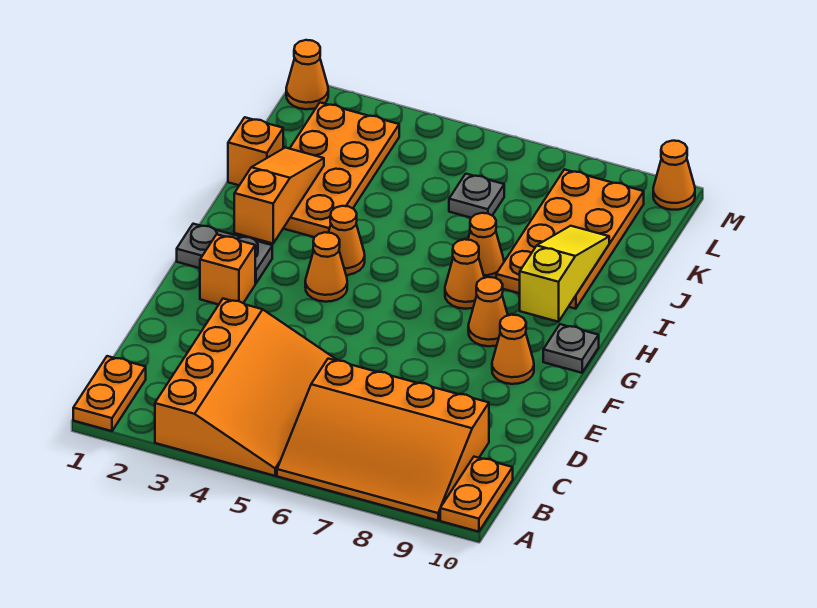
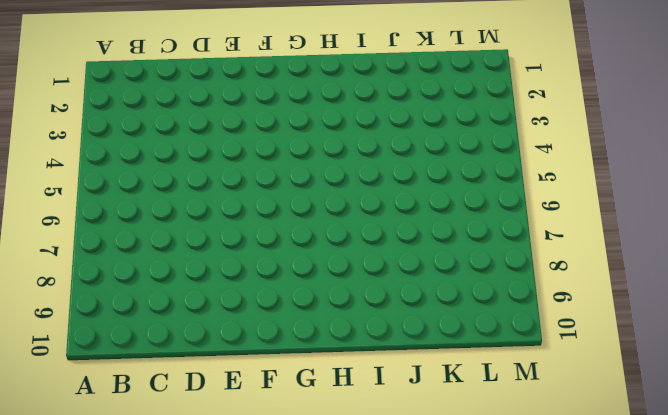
none -> orange 1x2 plate [73,356,146,431]
none -> orange 3x4 slope [155,299,338,476]
none -> orange 3x4 slope [277,359,489,520]

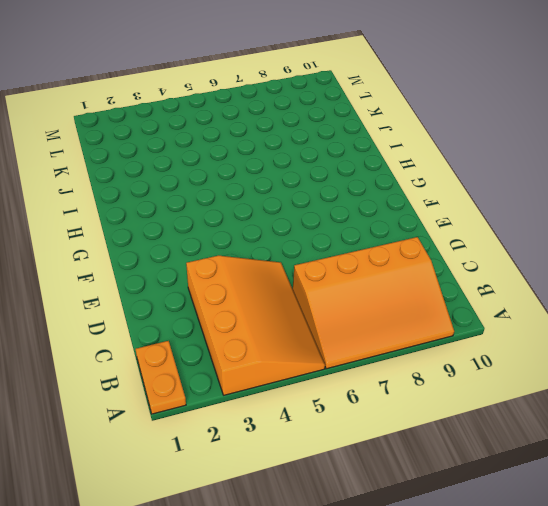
none -> orange 1x2 plate [440,457,513,532]
none -> orange 1x1 brick [200,234,255,304]
none -> orange 1x1 cone [492,315,534,384]

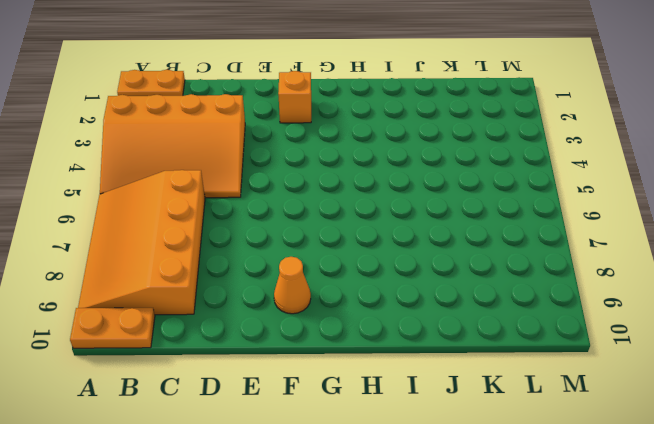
none -> grey 1x2 plate [177,224,272,283]
none -> orange 1x1 cone [305,232,347,302]
none -> orange 1x1 cone [468,277,508,346]

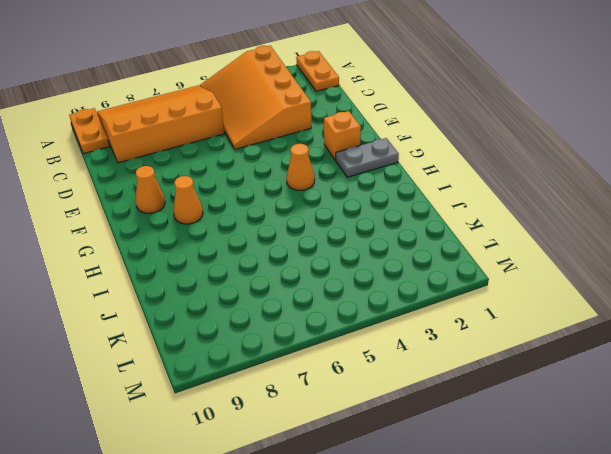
none -> grey 1x1 plate [543,324,599,373]
none -> orange 1x1 cone [328,206,365,275]
none -> orange 1x1 cone [445,239,484,309]

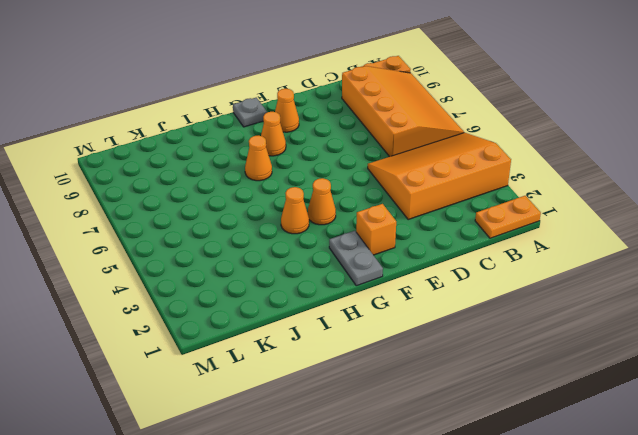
none -> orange 2x4 plate [283,103,399,237]
none -> orange 1x1 cone [468,213,504,278]
none -> orange 2x4 plate [496,169,644,309]

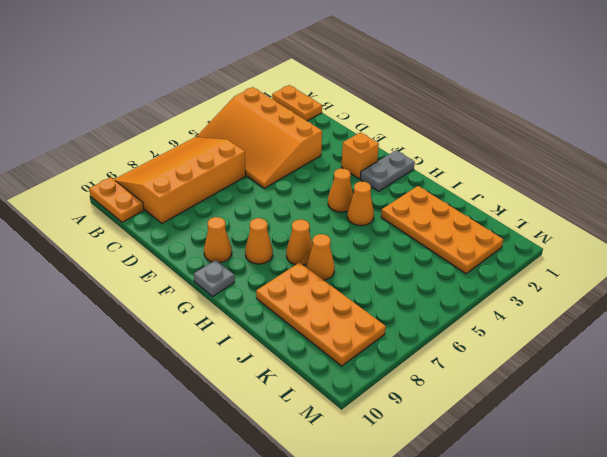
none -> orange 1x1 brick [228,117,283,185]
none -> grey 1x1 plate [449,174,504,218]
none -> orange 1x1 cone [286,40,328,109]

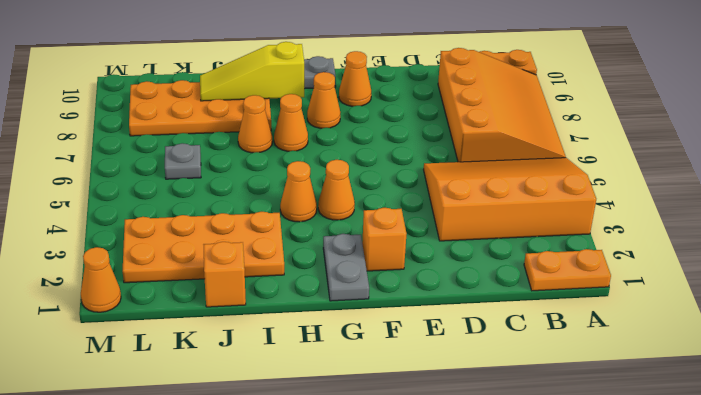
none -> orange 1x1 cone [653,141,695,210]
none -> orange 1x3 slope [234,148,324,243]

